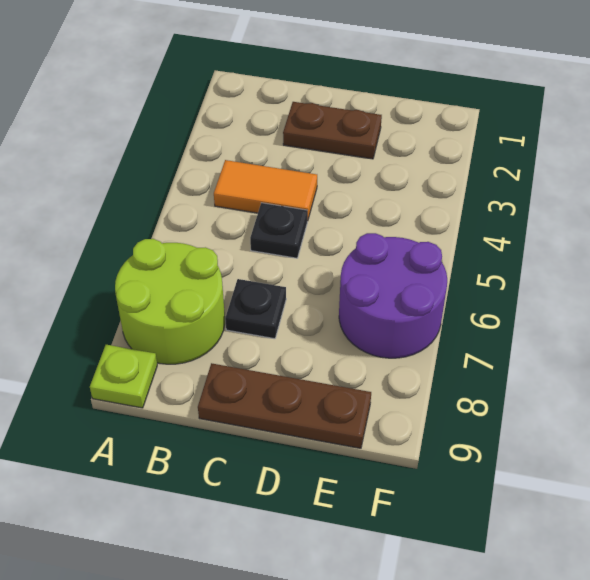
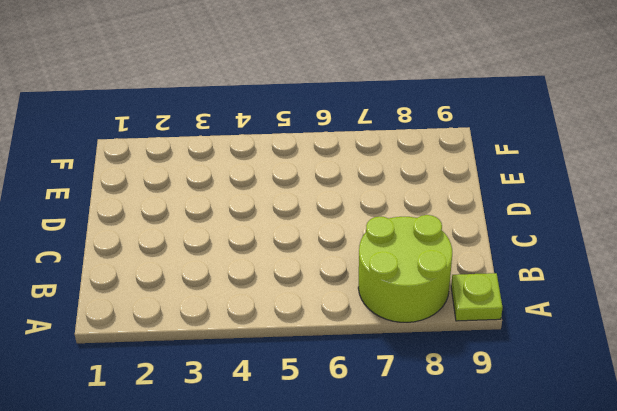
none -> orange 1x2 tile [214,160,317,221]
none -> brown 1x2 plate [283,102,382,159]

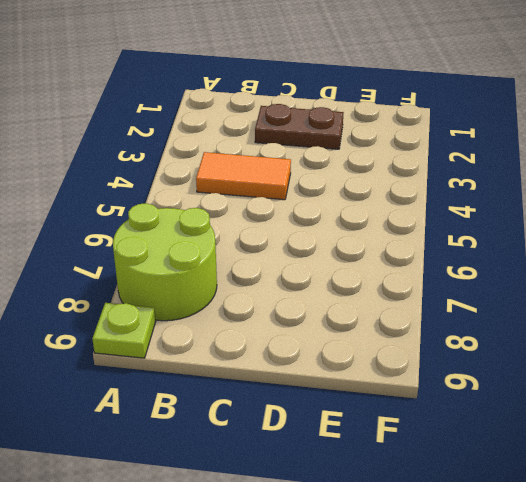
none -> black 1x1 plate [250,203,307,258]
none -> black 1x1 plate [225,279,286,339]

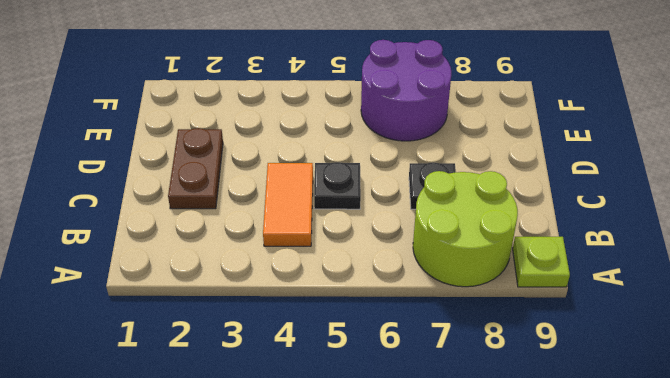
none -> brown 1x3 plate [198,363,371,448]

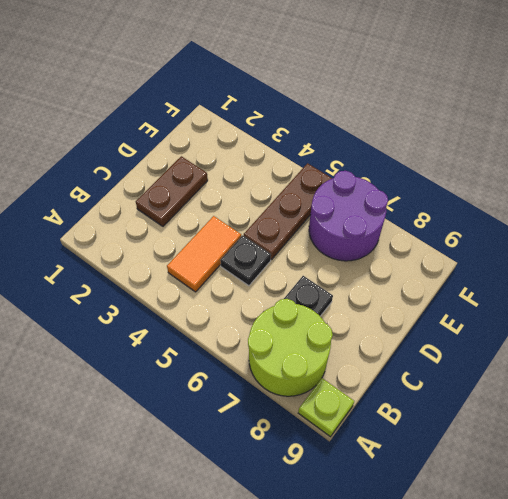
brown 1x3 plate [244,163,332,259] -> brown 1x3 plate moved to [198,363,371,448]

